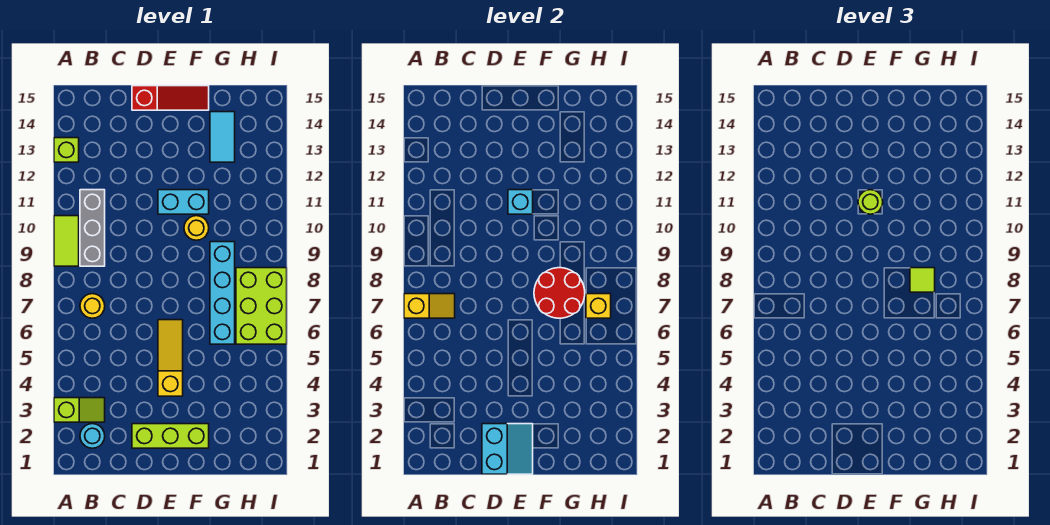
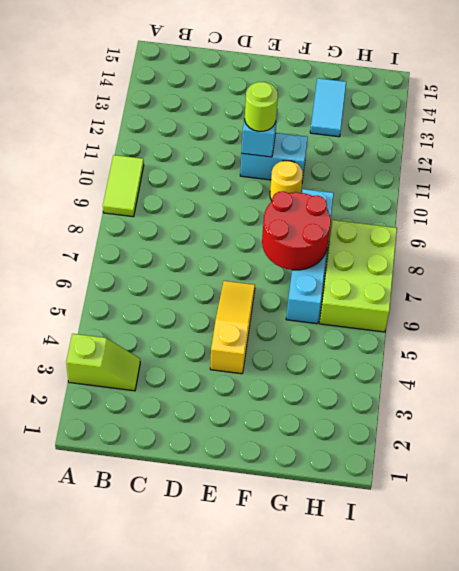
none -> lime 1x1 brick [54,138,79,162]
none -> cyan 1x1 round brick [80,424,105,448]
none -> yellow 1x1 round brick [80,294,105,318]

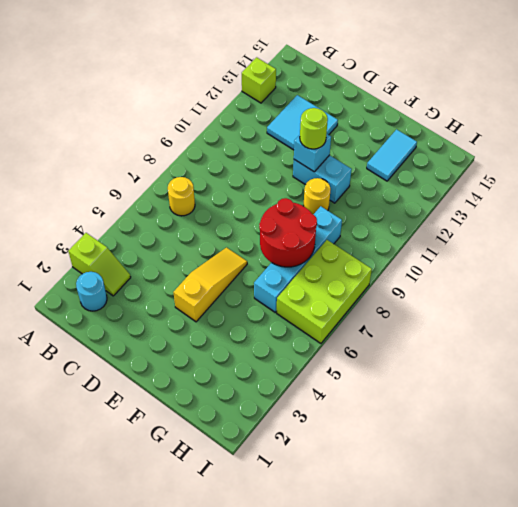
cyan 2x2 tile [267,95,338,150] -> none
none -> lime 1x2 tile [54,216,79,266]
none -> grey 1x3 brick [80,190,105,266]
none -> lime 1x3 brick [132,424,209,448]

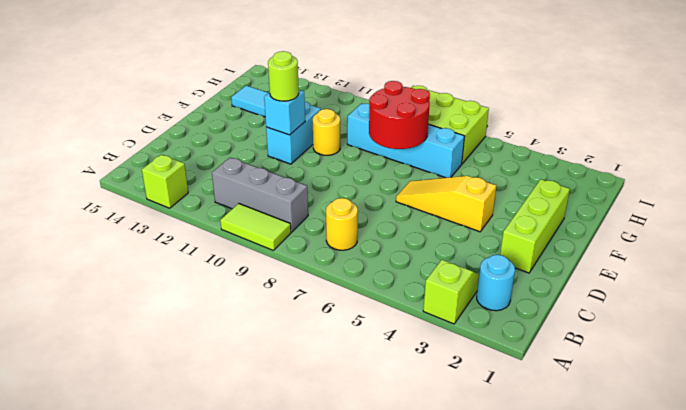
none -> red 1x3 slope [132,86,209,110]
none -> yellow 1x2 slope [404,294,455,318]
none -> cyan 2x2 slope [482,424,533,474]

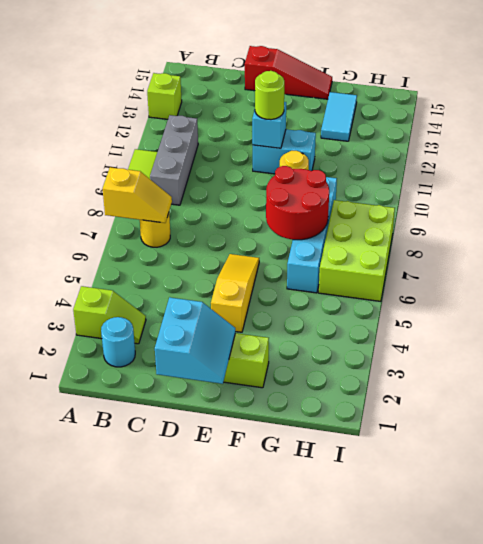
none -> yellow 1x1 brick [586,294,611,318]
none -> lime 1x1 tile [910,268,935,292]

